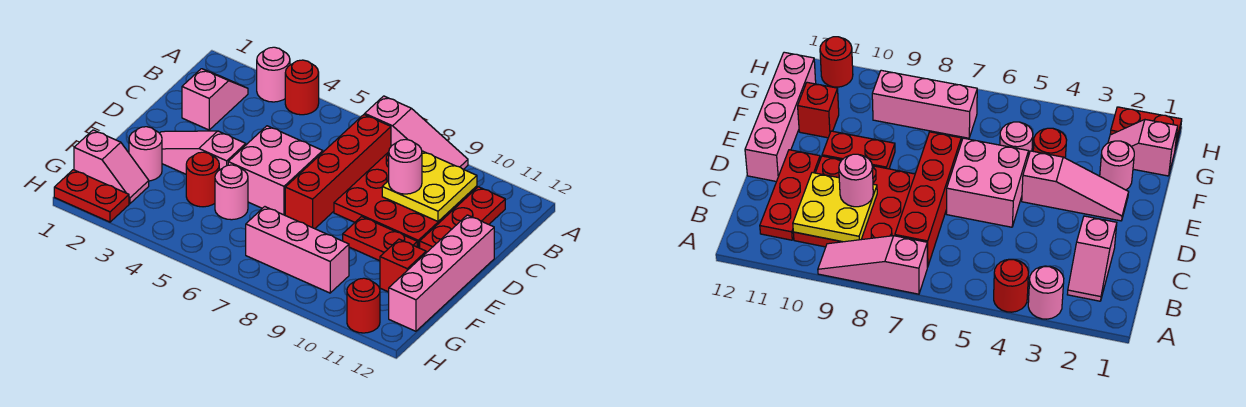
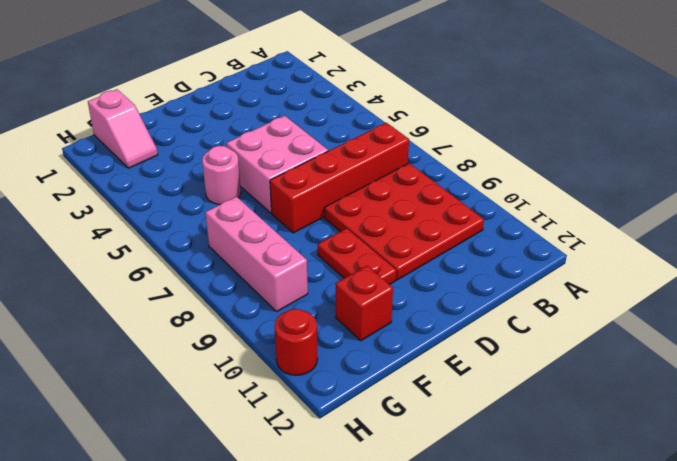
none -> pink 1x1 round brick [257,47,290,102]
none -> red 1x1 round brick [285,60,319,115]
none -> pink 1x3 slope [365,96,468,169]

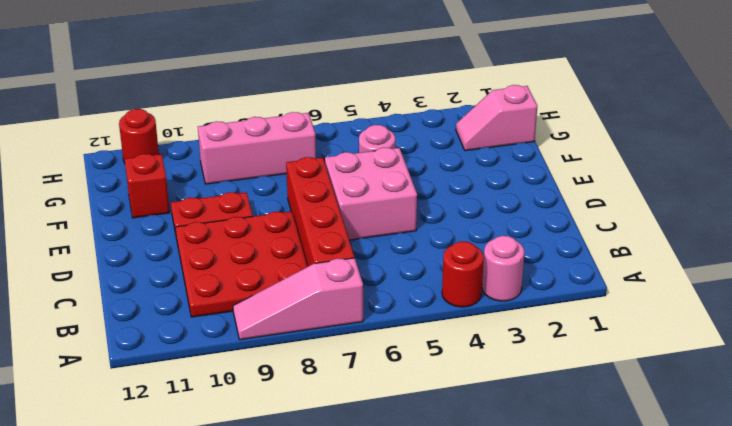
none -> pink 1x2 slope [182,69,248,130]
none -> red 1x3 plate [420,187,505,253]
none -> pink 1x4 brick [389,215,494,331]

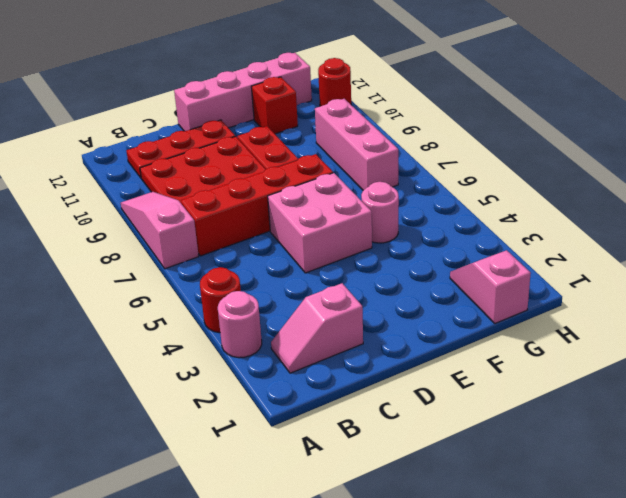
none -> pink 1x3 slope [160,131,246,174]
none -> pink 1x1 round brick [129,127,162,181]
none -> red 1x1 round brick [186,152,219,207]

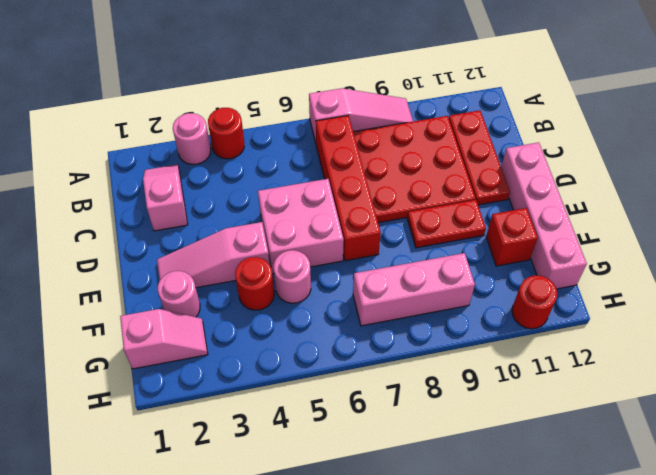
none -> red 1x2 plate [54,170,129,222]
none -> yellow 2x2 plate [382,151,477,221]
none -> pink 1x1 round brick [389,140,422,194]

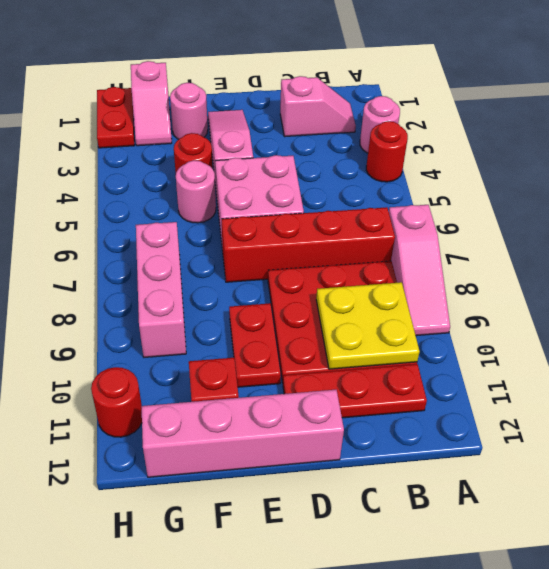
none -> pink 1x1 round brick [389,140,422,194]

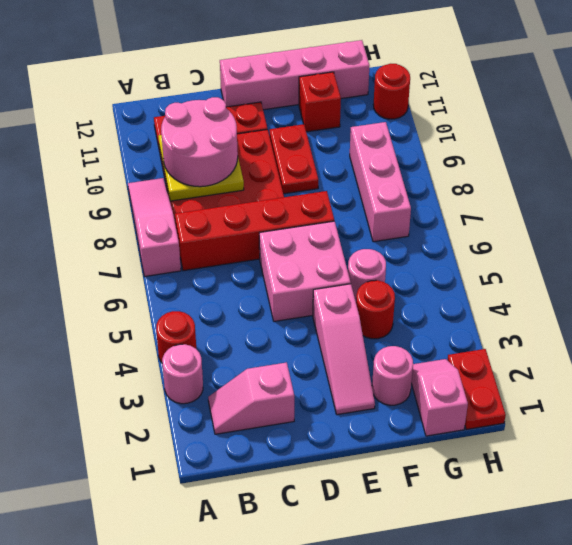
pink 2x2 round brick [161,97,238,187] -> pink 1x1 round brick [389,140,422,194]

